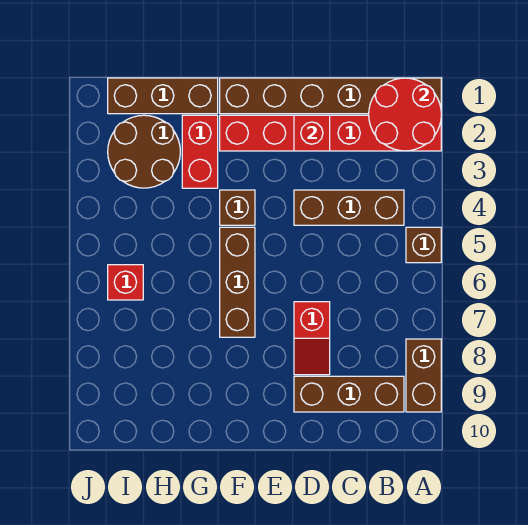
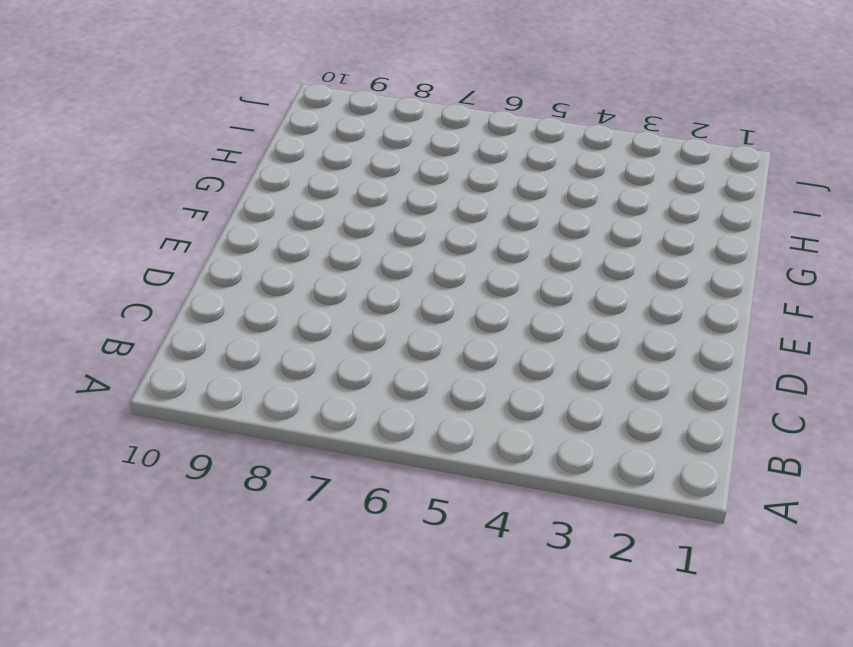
none -> brown 1x6 brick [220,78,441,114]
none -> red 1x6 brick [220,115,441,151]
none -> brown 1x1 brick [406,227,441,263]

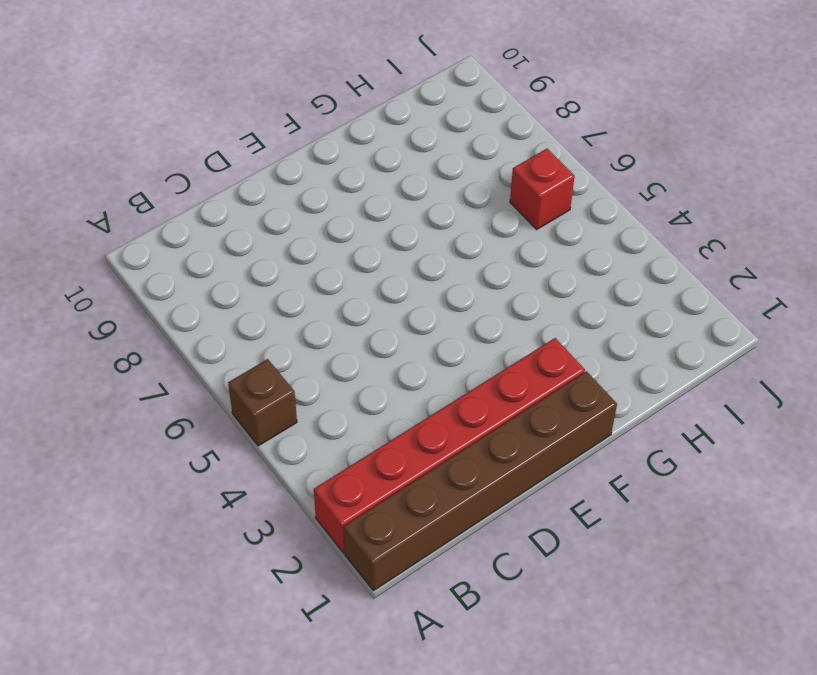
none -> brown 1x2 brick [406,339,441,412]
none -> brown 1x3 brick [294,190,404,225]
none -> brown 1x3 brick [294,376,404,412]

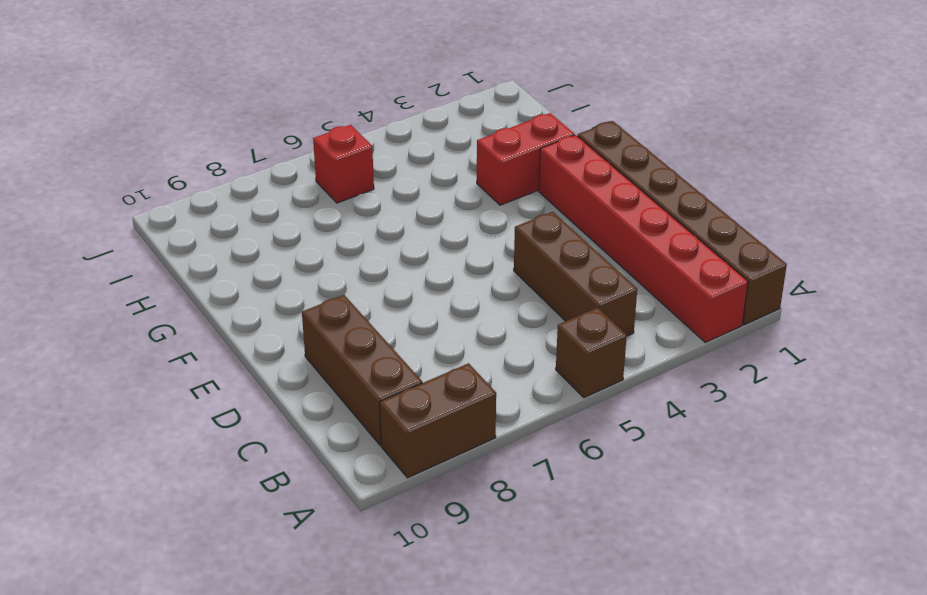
none -> red 1x2 slope [294,302,330,375]
none -> brown 1x1 brick [220,190,255,225]
none -> brown 1x3 brick [220,227,255,337]

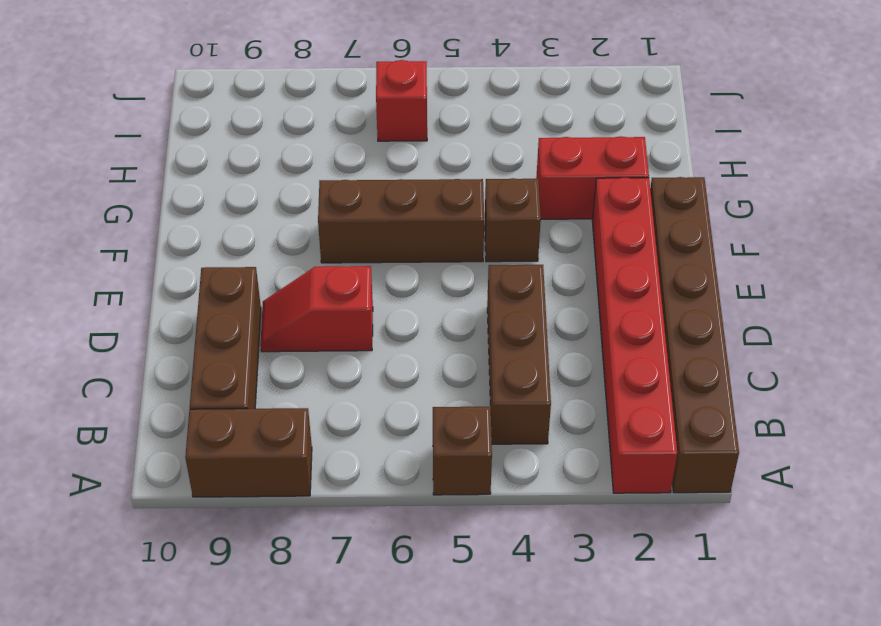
none -> brown 1x3 brick [108,78,218,114]
none -> brown 2x2 round brick [108,115,180,188]
none -> red 2x2 round brick [369,78,441,151]

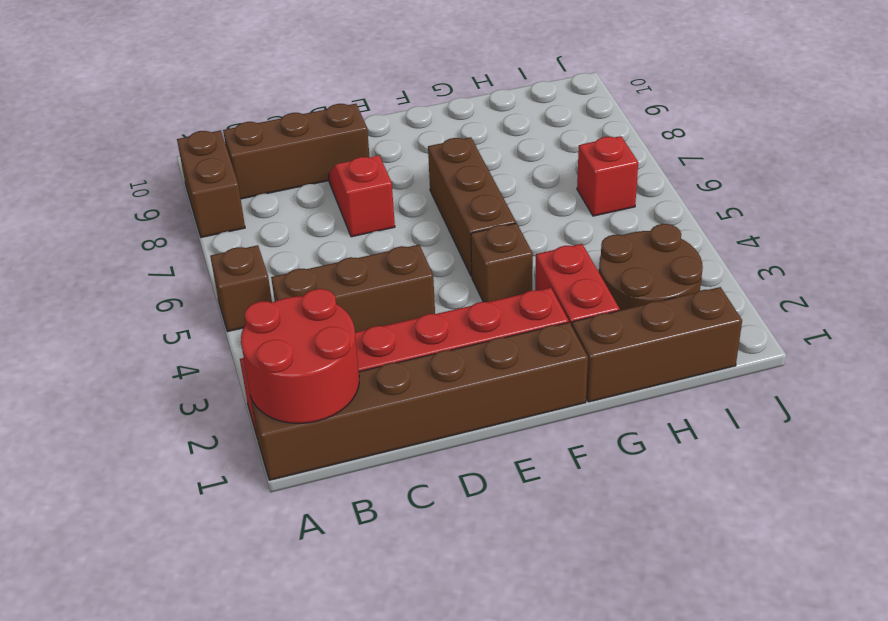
none -> red 1x1 brick [294,115,330,151]

